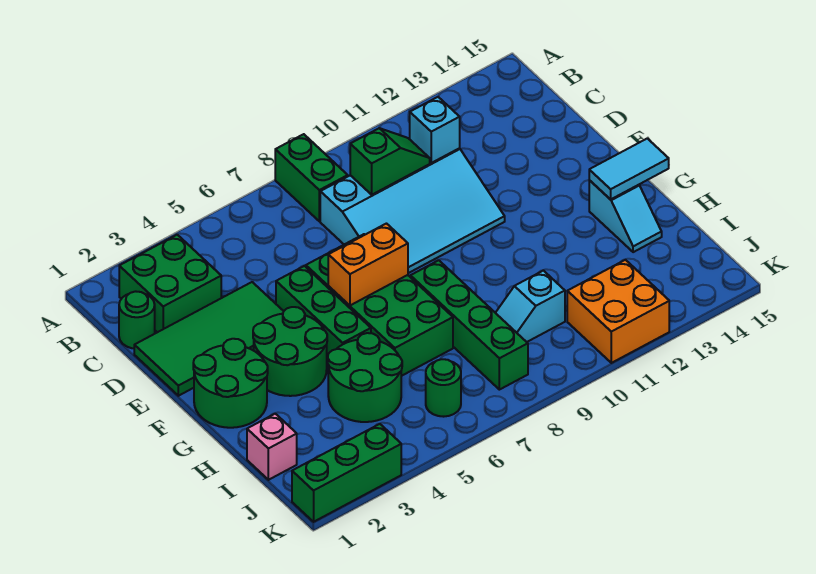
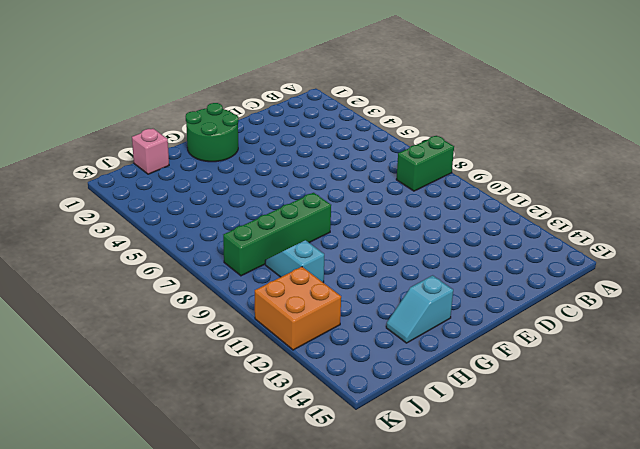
none -> green 2x2 brick [119,235,221,332]
none -> green 1x1 round brick [119,291,155,348]
none -> cyan 3x4 slope [320,148,505,273]

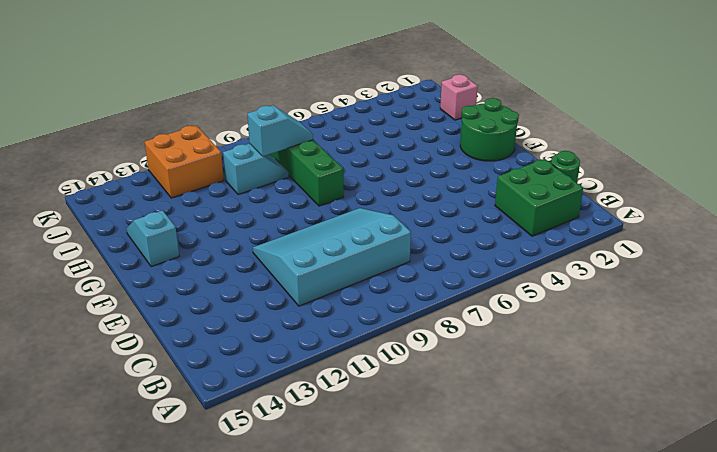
cyan 1x2 slope [247,106,313,156] -> none
none -> green 1x2 brick [275,134,348,221]
none -> green 2x4 tile [134,282,284,396]
none -> green 1x3 brick [276,266,371,360]

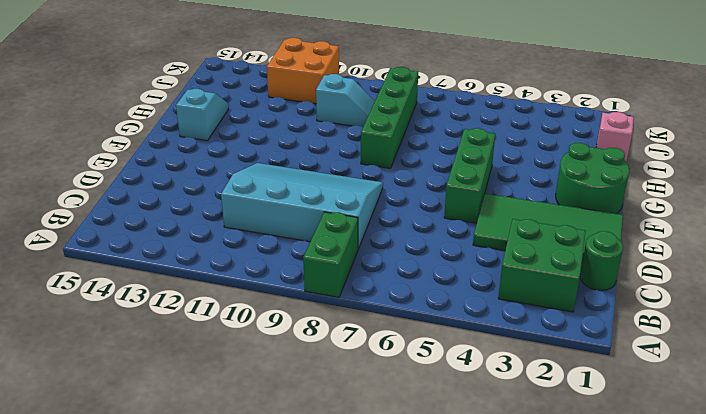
none -> green 2x4 brick [306,234,453,376]
none -> green 2x2 round brick [253,307,327,396]
none -> green 2x2 round brick [328,333,402,422]

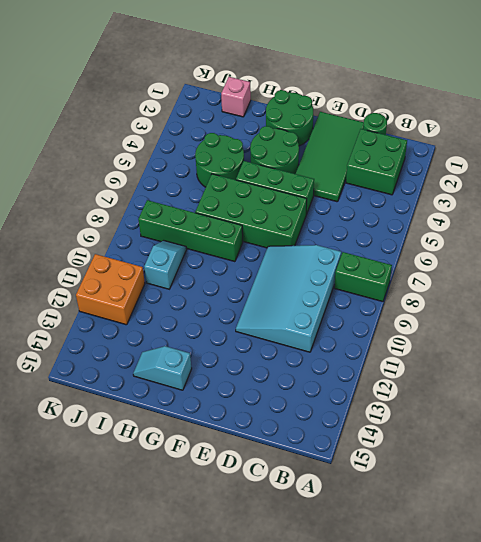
none -> green 1x1 round brick [426,359,461,417]
none -> green 1x3 brick [292,424,401,522]
none -> green 1x2 slope [350,128,430,195]

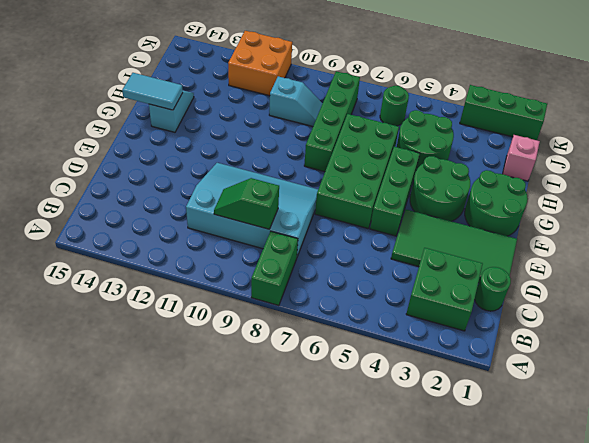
none -> cyan 1x1 brick [410,97,460,163]
none -> orange 1x2 brick [328,224,408,305]

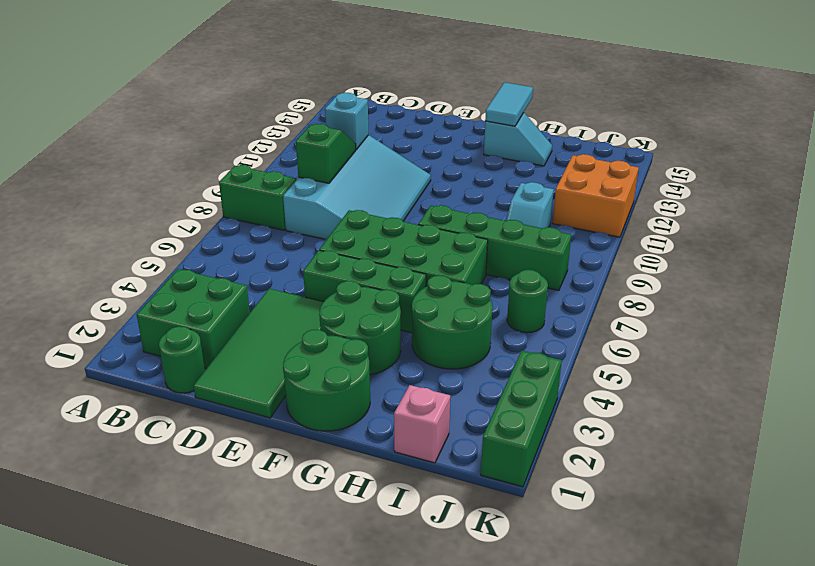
none -> orange 1x2 brick [328,224,408,305]

